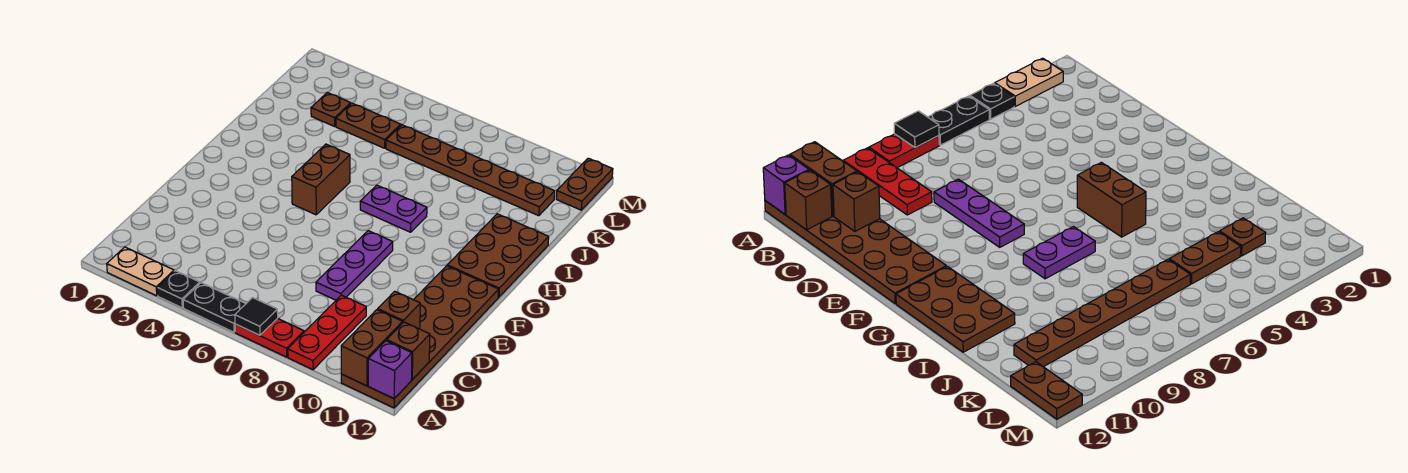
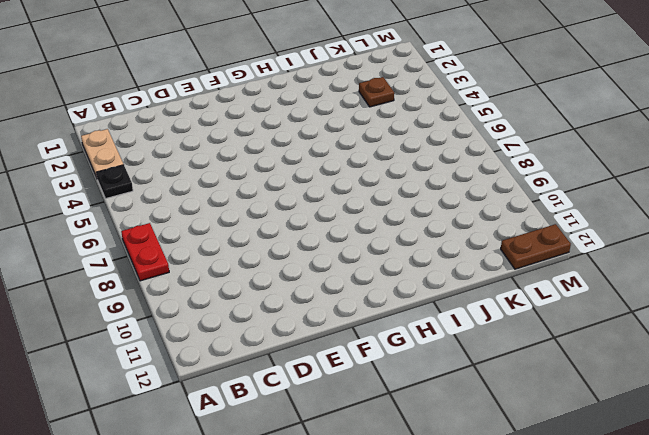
none -> black 1x2 plate [183,283,246,332]
none -> red 1x3 plate [288,295,366,370]
none -> brown 2x6 plate [341,266,499,408]

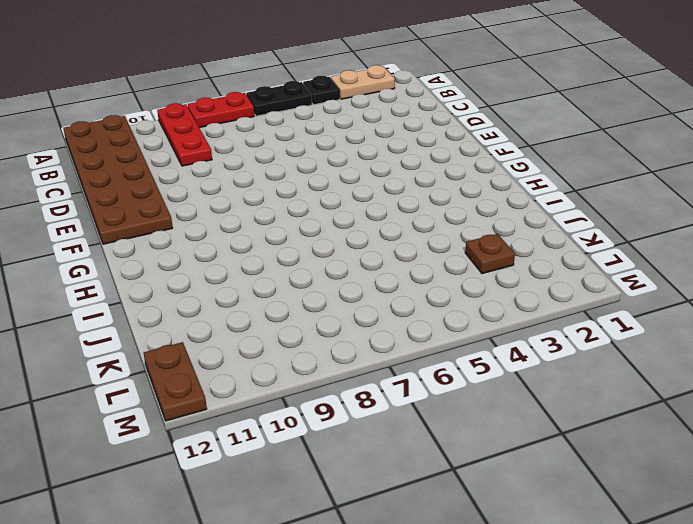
none -> purple 1x3 plate [316,231,393,300]
none -> brown 1x2 brick [292,144,350,215]
none -> brown 2x3 plate [447,214,549,297]

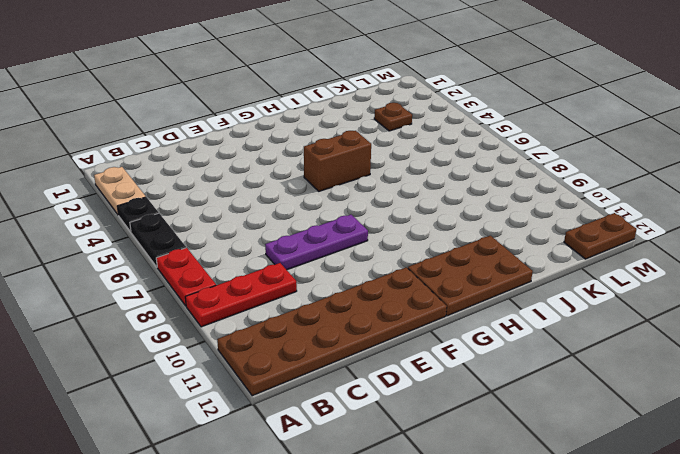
none -> purple 1x2 plate [360,185,427,232]
none -> brown 1x2 plate [336,103,401,148]
none -> brown 1x6 plate [386,125,555,216]

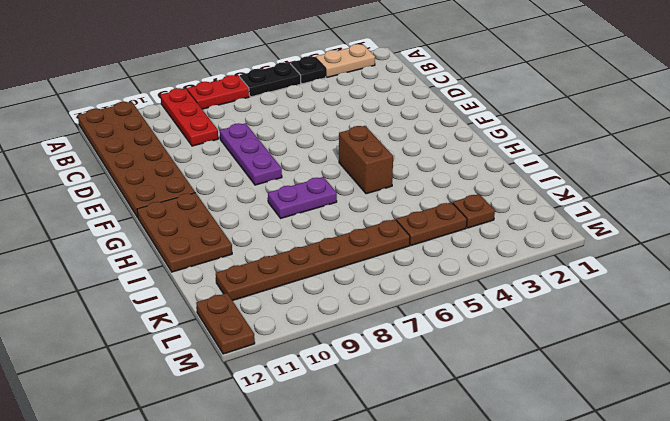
none -> black 1x1 tile [235,298,278,335]
none -> brown 1x2 brick [341,310,403,386]
none -> purple 1x1 brick [368,341,412,399]

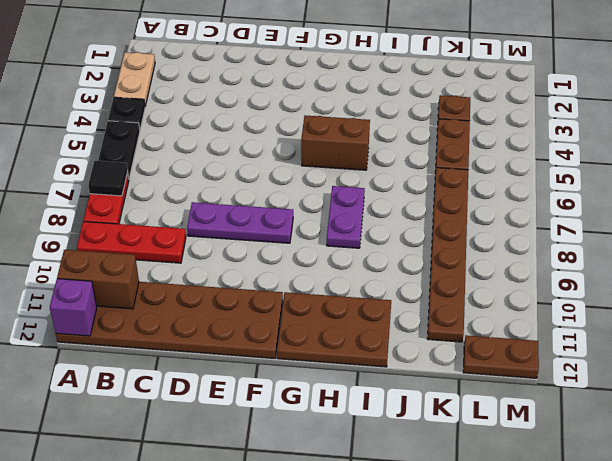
none -> brown 1x1 brick [387,322,430,380]
none -> brown 1x1 brick [378,291,420,329]

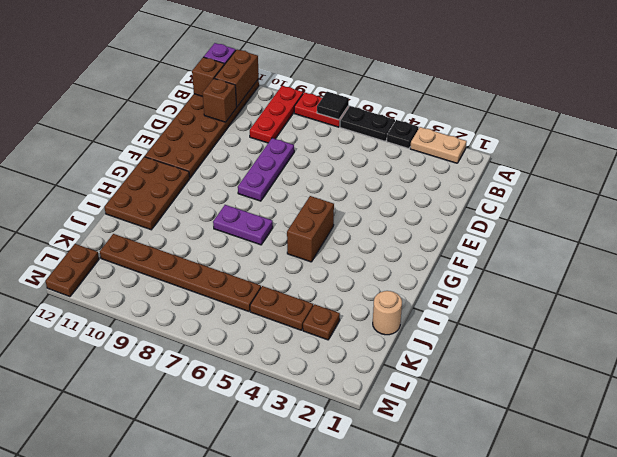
tan 1x1 round brick [373,291,402,335] -> none

